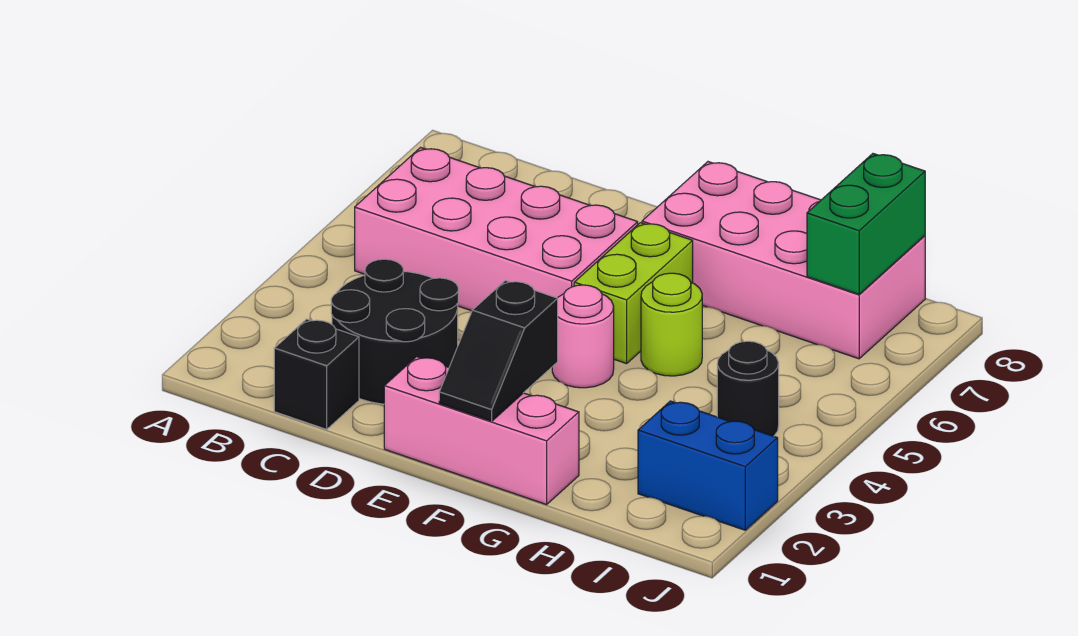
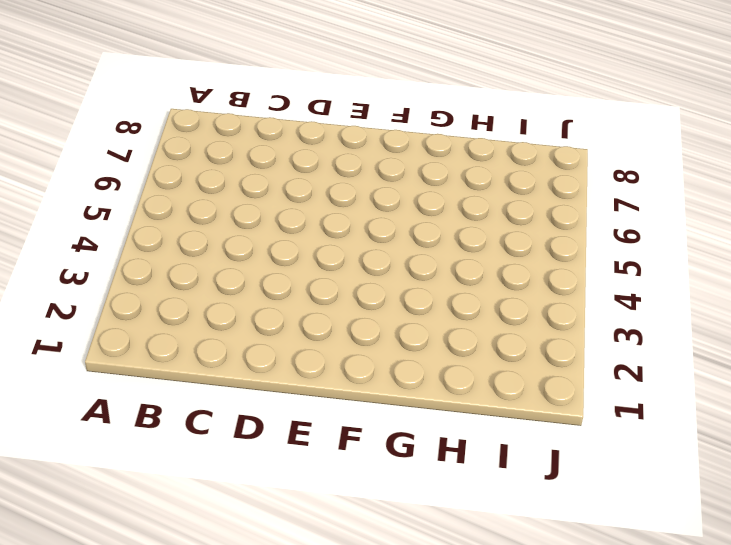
none -> pink 2x4 brick [355,148,638,311]
none -> black 1x1 brick [274,319,359,429]
none -> black 2x2 round brick [331,259,458,404]

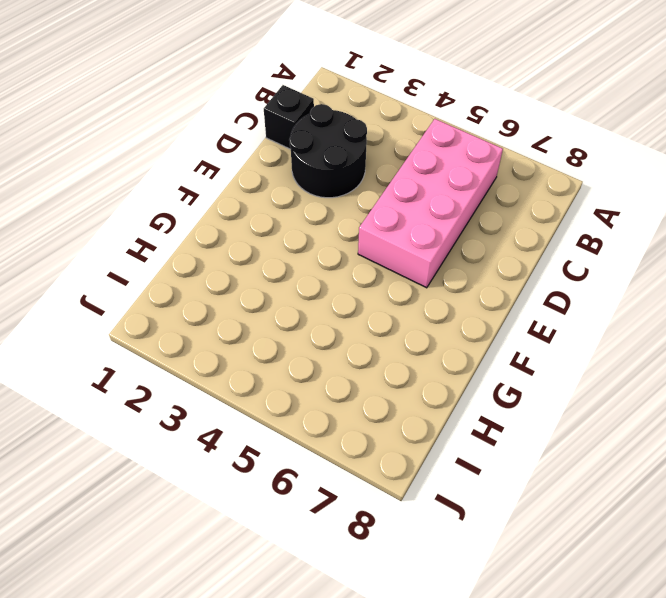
none -> pink 1x3 brick [384,357,579,505]
none -> pink 1x1 round brick [552,285,614,388]
none -> lime 1x2 brick [574,223,693,364]

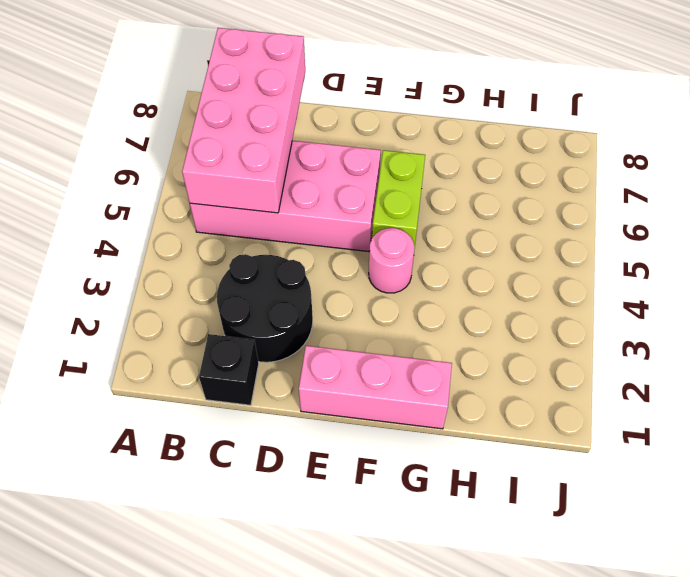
pink 2x4 brick [182,28,305,213] -> pink 2x4 brick turned to [642,162,925,359]
none -> lime 1x1 round brick [641,273,702,376]
none -> blue 1x2 brick [638,401,778,530]
none -> black 1x1 round brick [717,341,779,436]

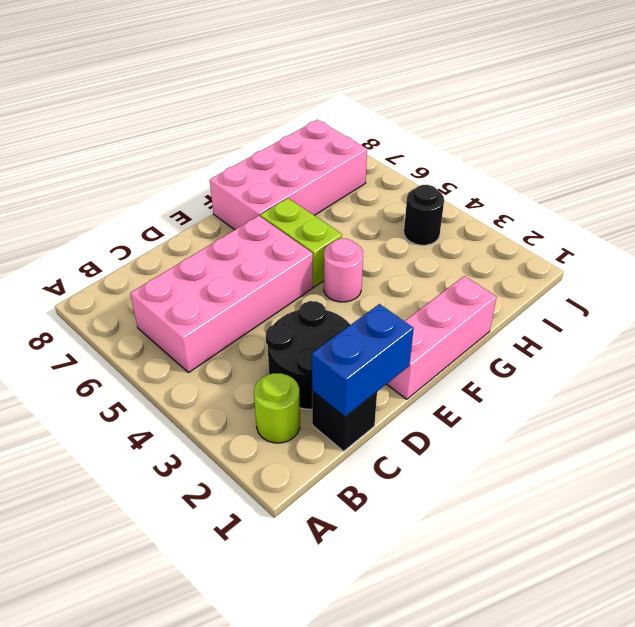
lime 1x1 round brick [254,373,300,443] -> lime 1x1 round brick moved to [641,273,702,376]
blue 1x2 brick [312,304,414,417] -> blue 1x2 brick moved to [638,401,778,530]
none -> black 1x2 slope [439,280,558,421]
none -> green 1x2 brick [807,154,925,294]

